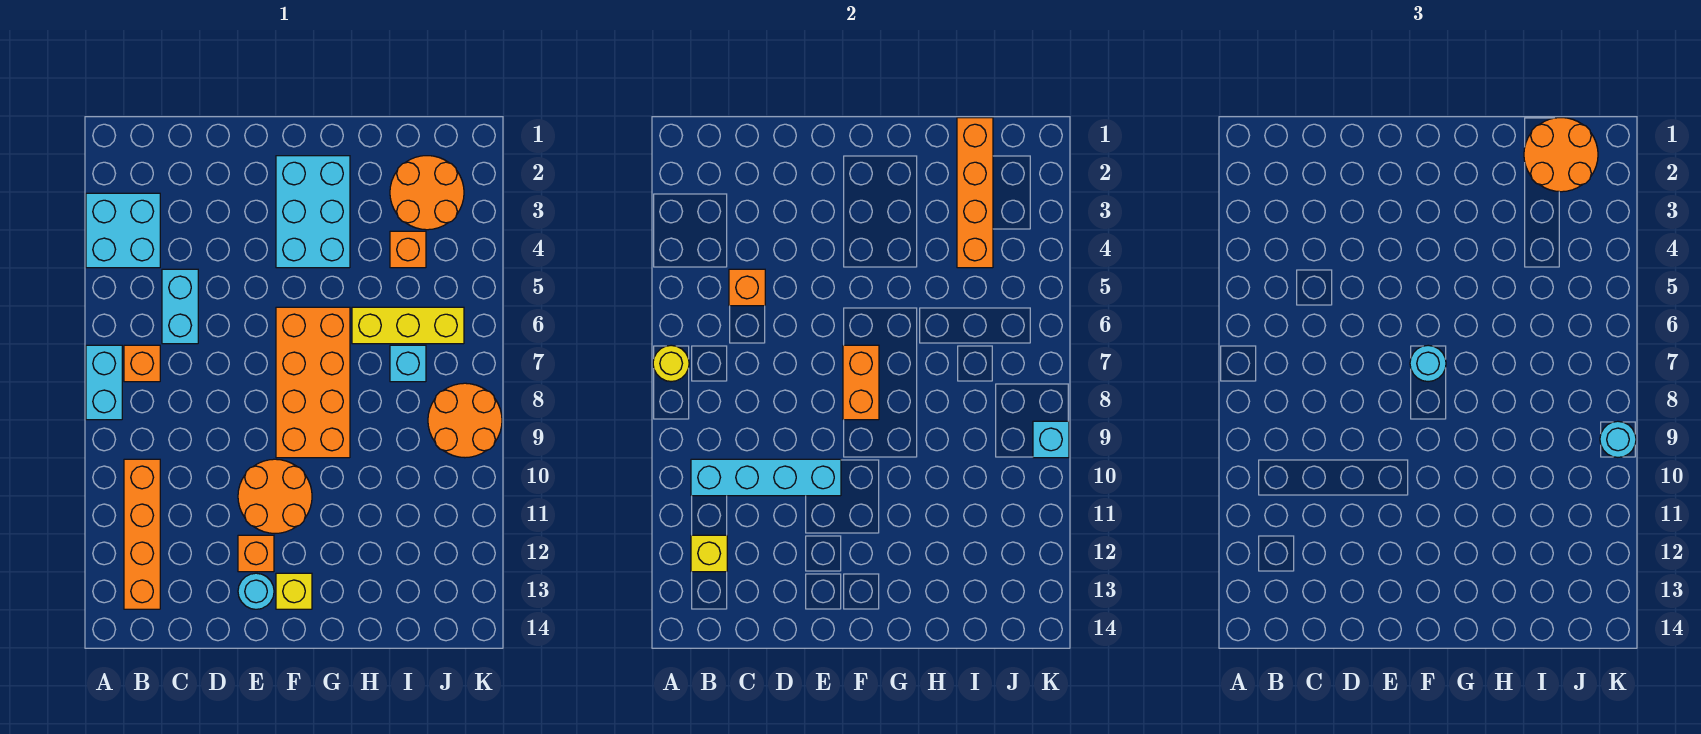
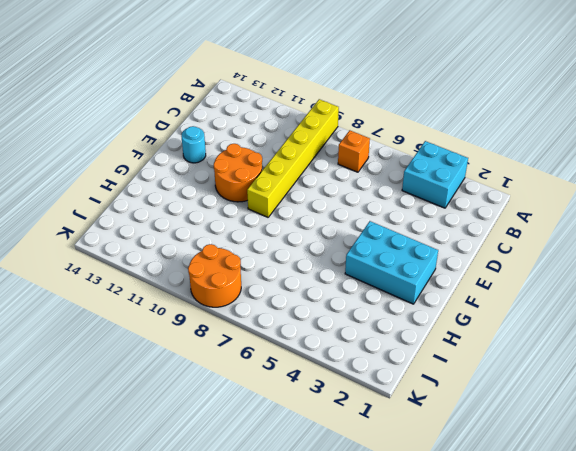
yellow 1x6 brick [247,99,339,217] -> orange 2x4 brick [276,307,350,458]
none -> cyan 1x2 brick [86,345,122,420]
none -> orange 1x4 brick [124,459,160,609]
none -> cyan 1x2 brick [162,269,198,344]

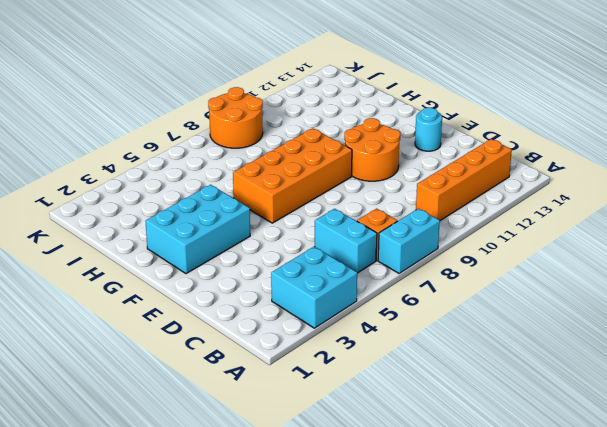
cyan 1x2 brick [315,209,377,273] -> cyan 1x2 brick turned to [162,269,198,344]
none -> orange 1x1 brick [238,535,274,572]
none -> yellow 1x1 brick [276,573,312,609]
none -> yellow 1x3 brick [352,307,464,344]

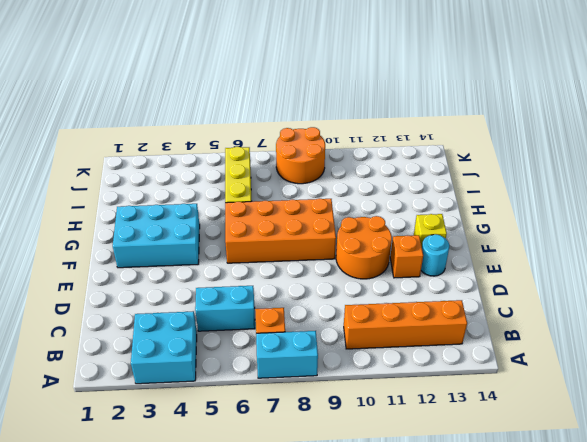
none -> orange 2x2 round brick [390,156,464,230]
none -> orange 1x1 brick [390,231,426,268]
none -> cyan 1x1 brick [390,345,426,382]

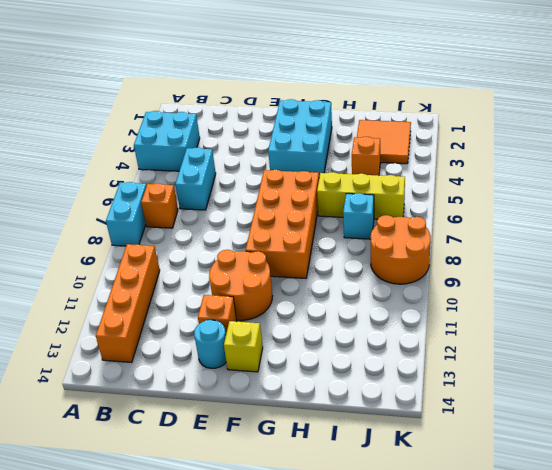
orange 2x2 tile [357,120,411,164] -> orange 2x2 round brick [390,156,464,230]
none -> yellow 1x1 round brick [653,345,689,382]
none -> cyan 1x4 brick [691,459,841,496]
none -> yellow 1x1 brick [691,535,727,572]

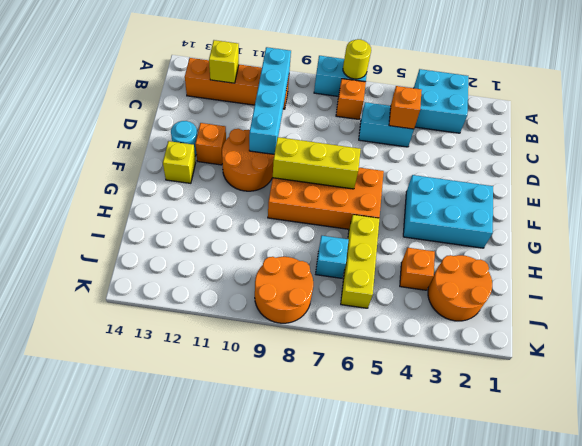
yellow 1x3 brick [273,137,361,189] -> orange 1x2 brick [843,345,879,420]
none -> orange 1x4 brick [957,118,993,268]
none -> cyan 1x1 brick [1033,421,1069,458]
none -> cyan 1x1 round brick [1410,345,1446,382]

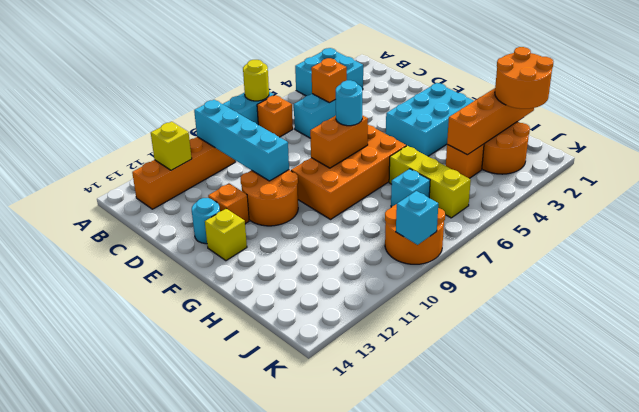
none -> cyan 1x1 round brick [1600,421,1636,457]

